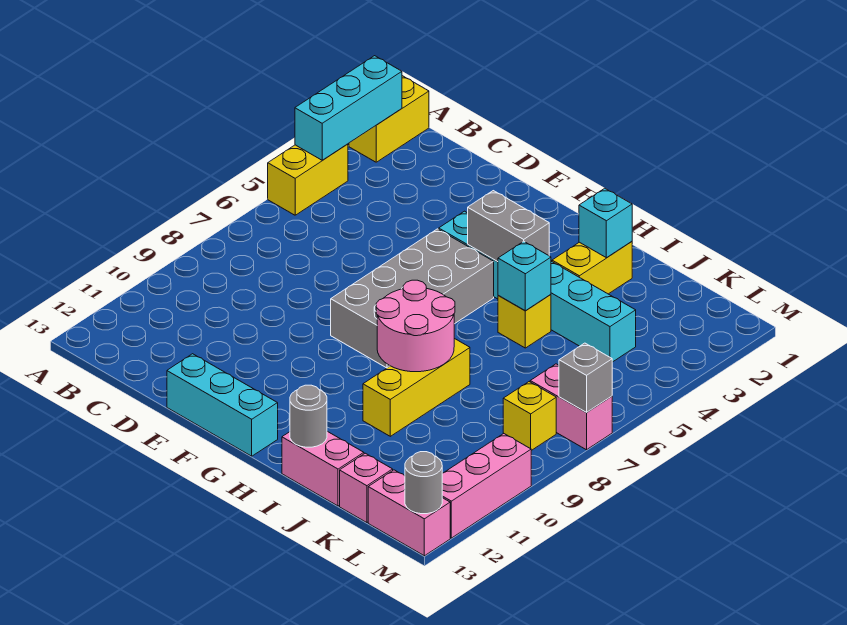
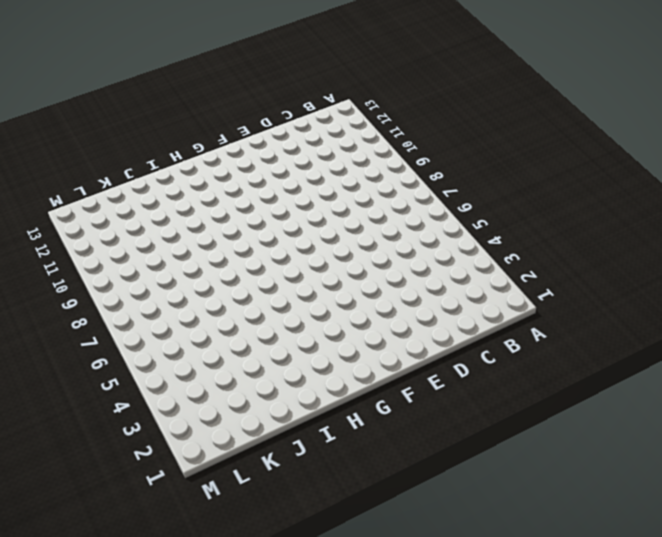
none -> yellow 1x2 brick [349,76,429,162]
none -> yellow 1x2 brick [268,144,348,215]
none -> cyan 1x3 brick [167,354,278,456]

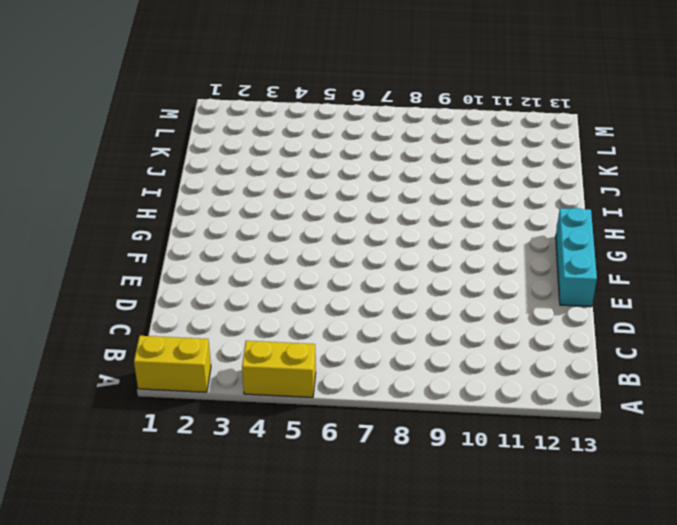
none -> cyan 1x6 brick [439,211,636,362]
none -> grey 2x4 brick [331,229,494,368]
none -> yellow 1x2 brick [552,241,632,294]

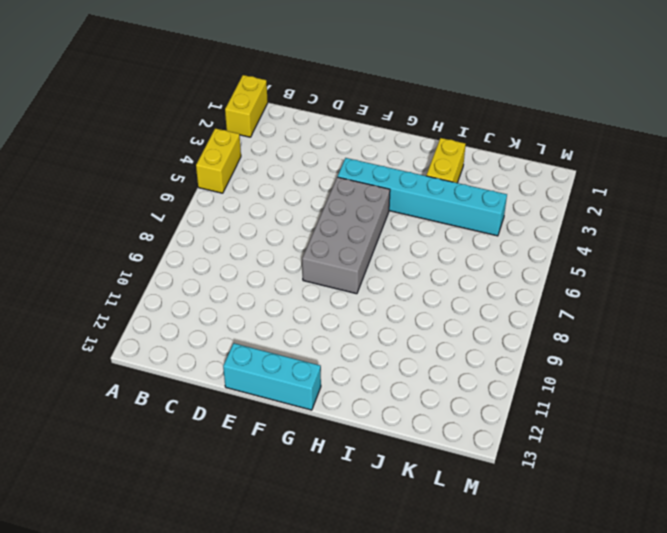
none -> yellow 1x1 brick [498,294,551,348]
none -> yellow 1x3 brick [363,338,470,436]
none -> pink 1x2 brick [282,431,364,506]

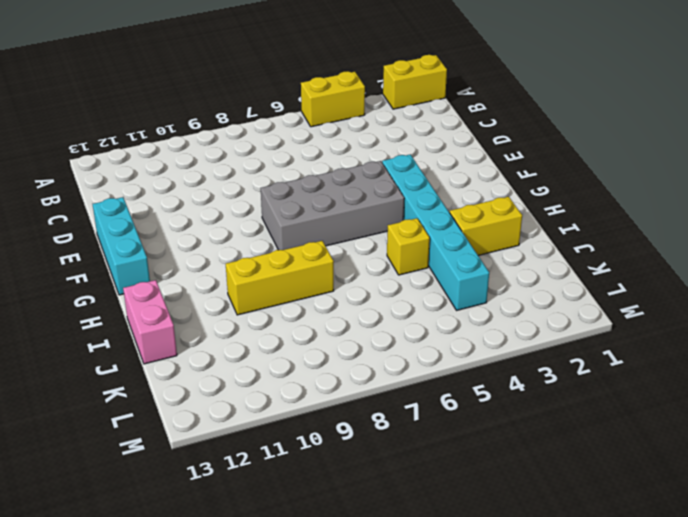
none -> pink 1x1 brick [340,453,393,523]
none -> pink 1x2 brick [530,364,612,450]
none -> yellow 1x1 brick [503,382,556,451]

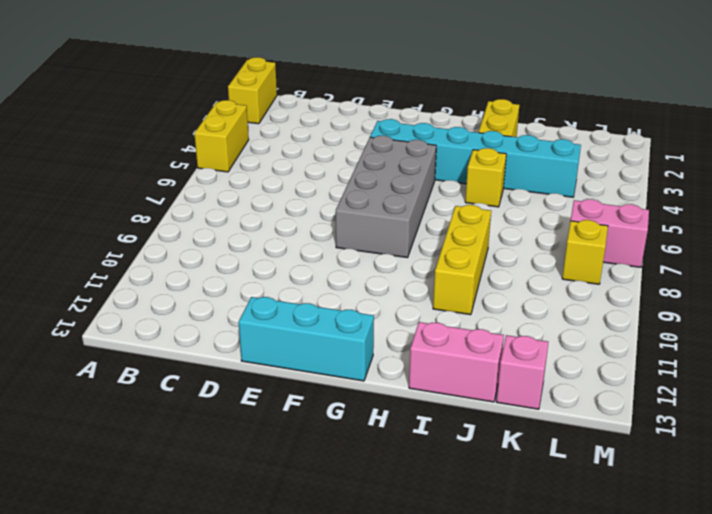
none -> pink 1x2 brick [368,470,450,556]
none -> pink 1x3 brick [442,433,531,538]
none -> cyan 1x3 brick [295,56,402,160]

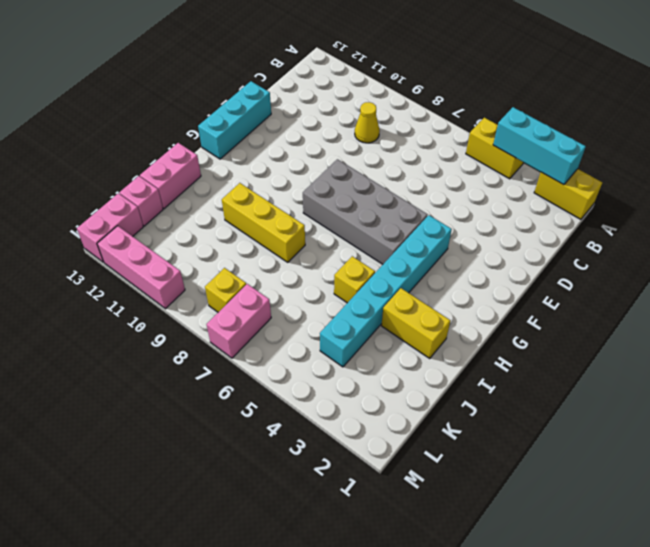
yellow 1x1 cone [355,102,380,143] -> none
none -> grey 1x2 brick [468,191,549,262]
none -> pink 2x2 round brick [376,280,455,372]
none -> cyan 1x1 brick [579,188,632,258]

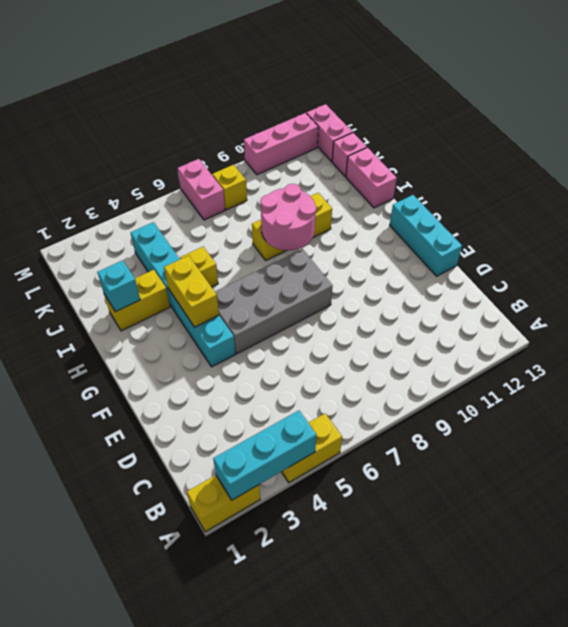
yellow 1x2 brick [164,255,219,327] -> grey 1x2 brick [468,191,549,262]
none -> cyan 1x1 brick [498,241,551,311]
none -> grey 1x1 round brick [290,385,327,447]
none -> grey 1x1 brick [559,343,612,413]

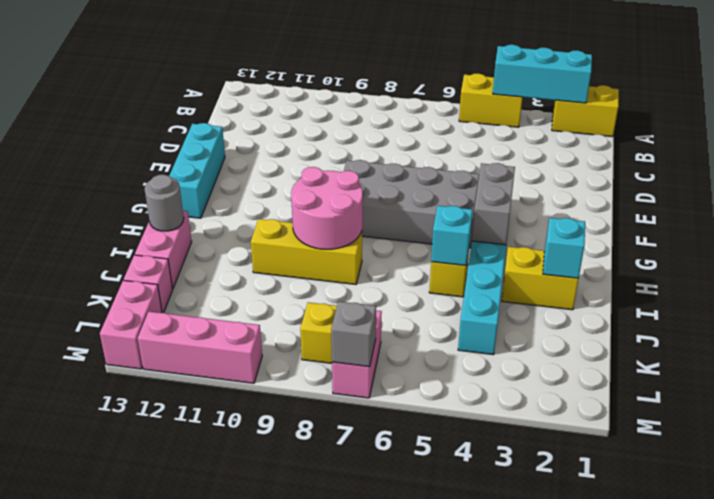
none -> grey 1x1 round brick [405,452,442,514]

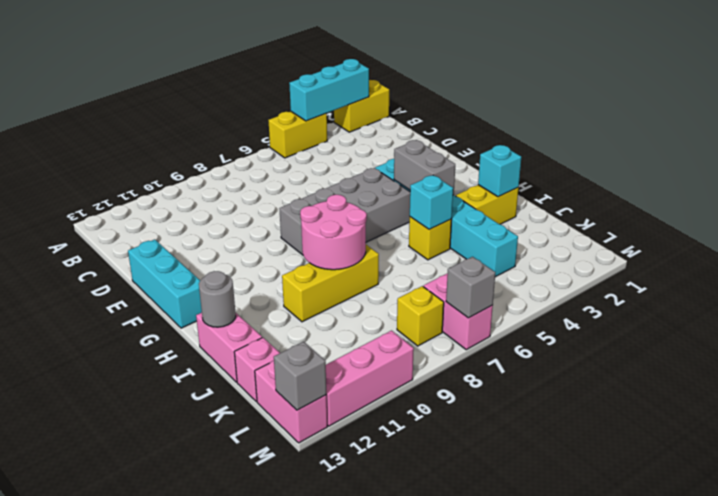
grey 1x1 brick [274,342,326,410] -> grey 1x1 round brick [405,452,442,514]

